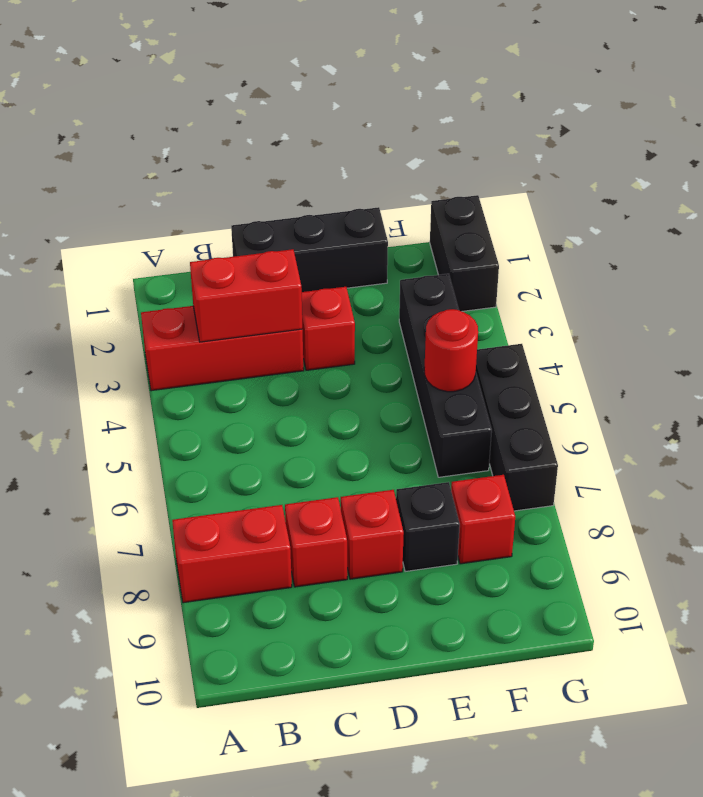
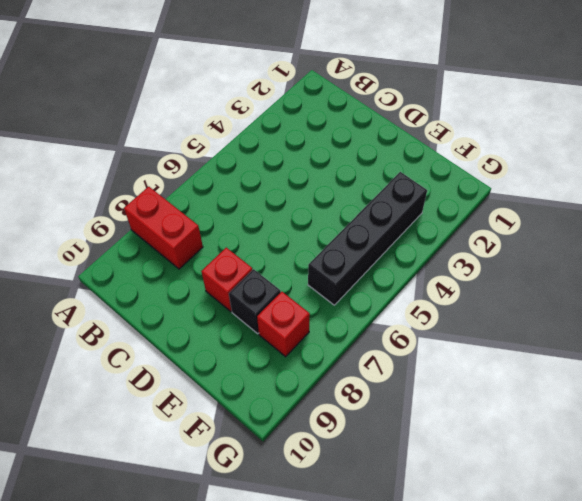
none -> red 1x3 brick [141,306,304,391]
none -> black 1x3 brick [231,207,388,292]
none -> red 1x1 brick [285,497,347,587]

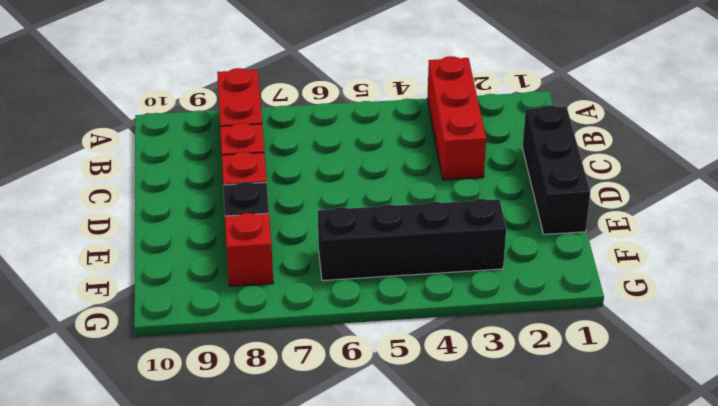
none -> red 1x1 brick [302,287,355,370]
none -> black 1x2 brick [430,195,499,311]
none -> black 1x3 brick [476,344,558,511]

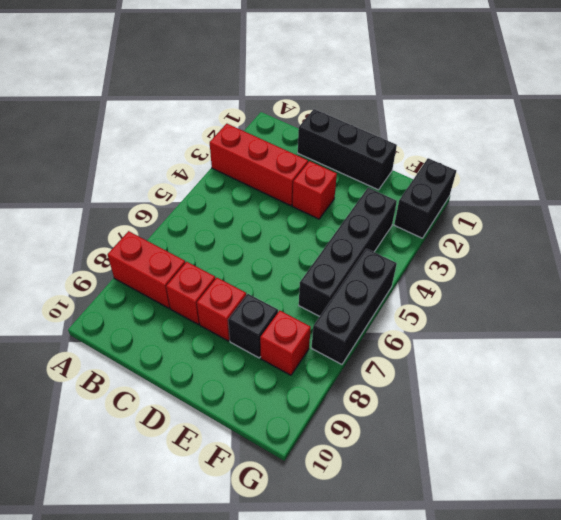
none -> red 1x2 brick [190,249,303,342]
none -> red 1x1 round brick [424,309,478,392]

